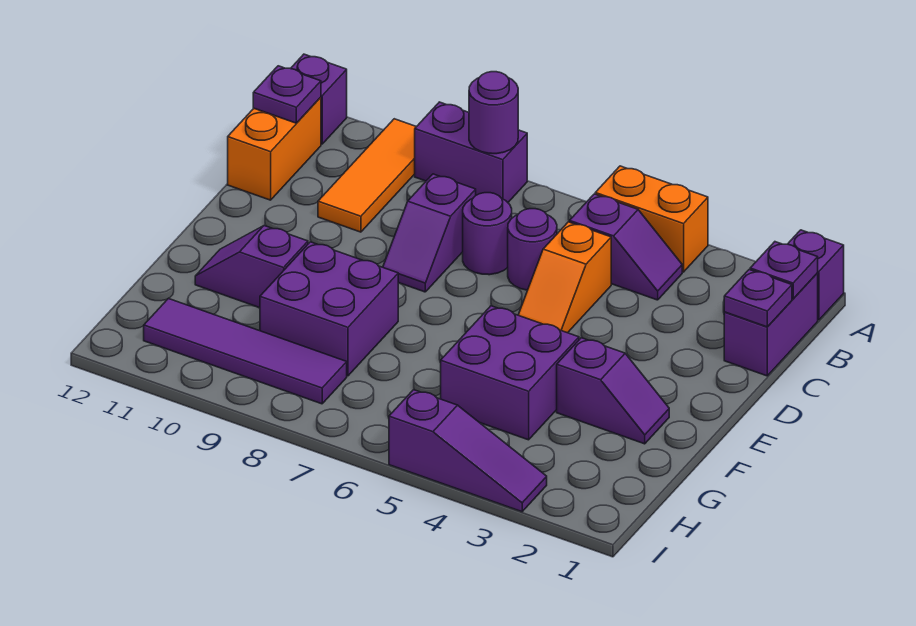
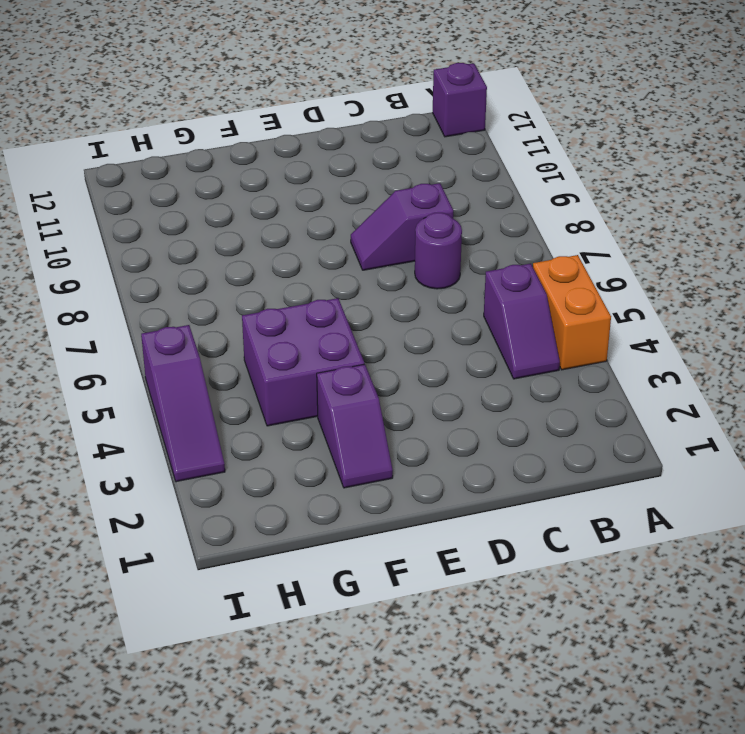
none -> purple 1x1 brick [788,230,844,320]
none -> purple 1x2 brick [415,102,527,202]
none -> orange 1x3 tile [318,119,416,232]

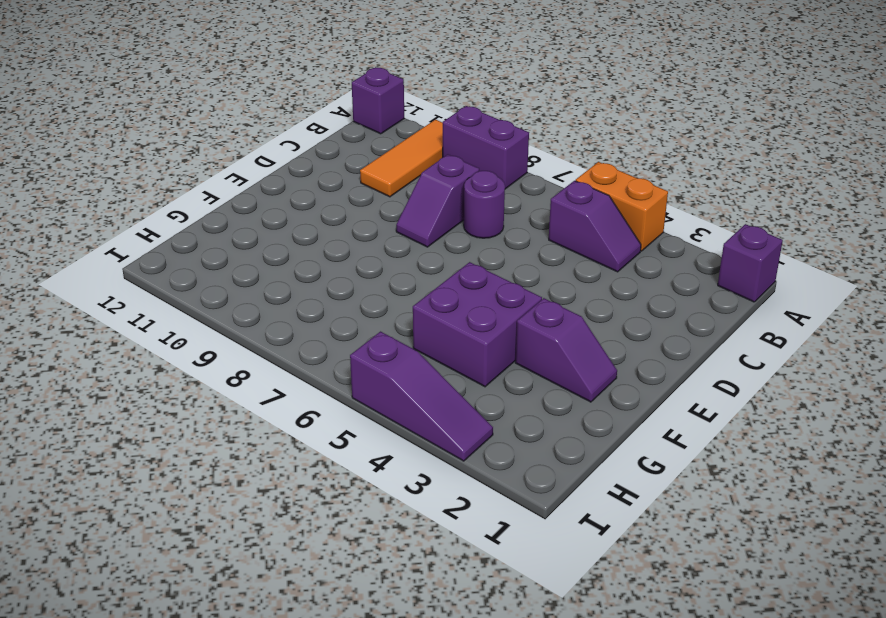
none -> purple 1x2 brick [724,273,818,376]
none -> orange 1x2 brick [228,97,321,200]
none -> orange 1x2 slope [518,222,611,333]

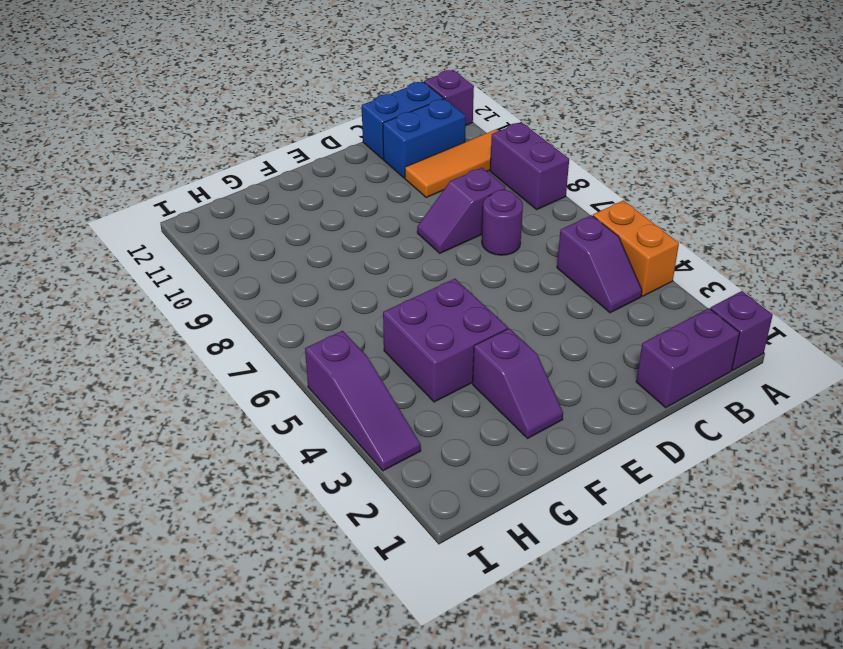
blue 1x2 brick [383,99,466,178] -> none
blue 1x2 brick [362,81,443,159] -> orange 1x2 brick [228,97,321,200]
none -> orange 1x2 slope [518,222,611,333]
none -> purple 1x1 round brick [508,209,557,290]
none -> purple 2x2 brick [260,242,398,376]

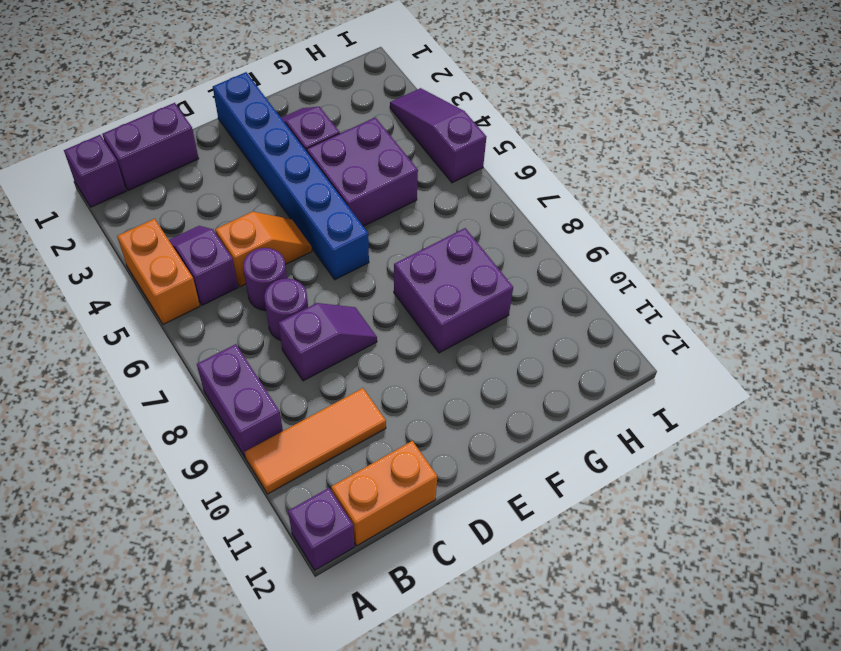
blue 1x6 brick [213,72,369,280] -> none
none -> purple 1x2 slope [195,226,308,308]
none -> purple 1x4 tile [144,298,347,404]
none -> purple 1x1 round brick [469,72,518,154]

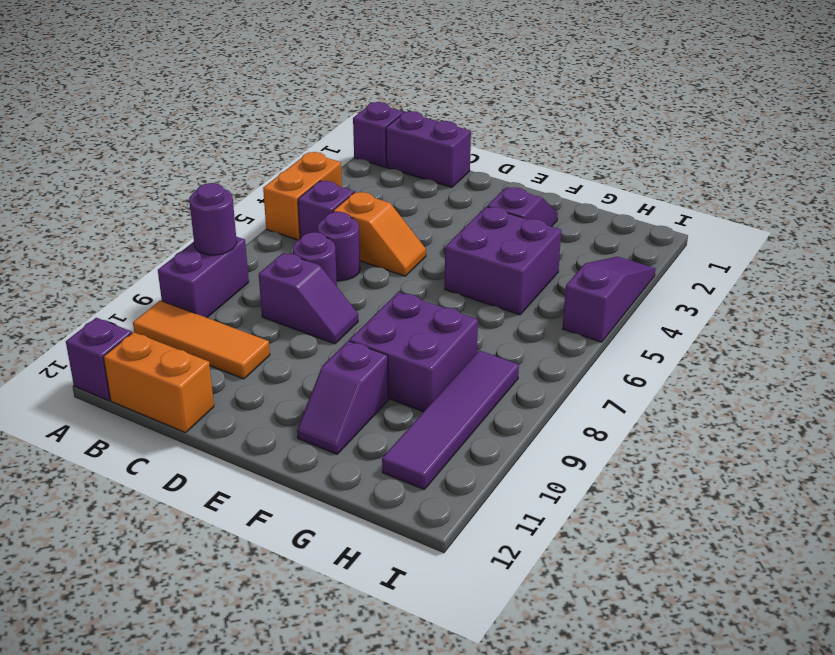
none -> purple 1x1 plate [750,242,818,299]
none -> purple 1x1 plate [253,66,321,123]
none -> purple 1x1 plate [724,270,792,327]

